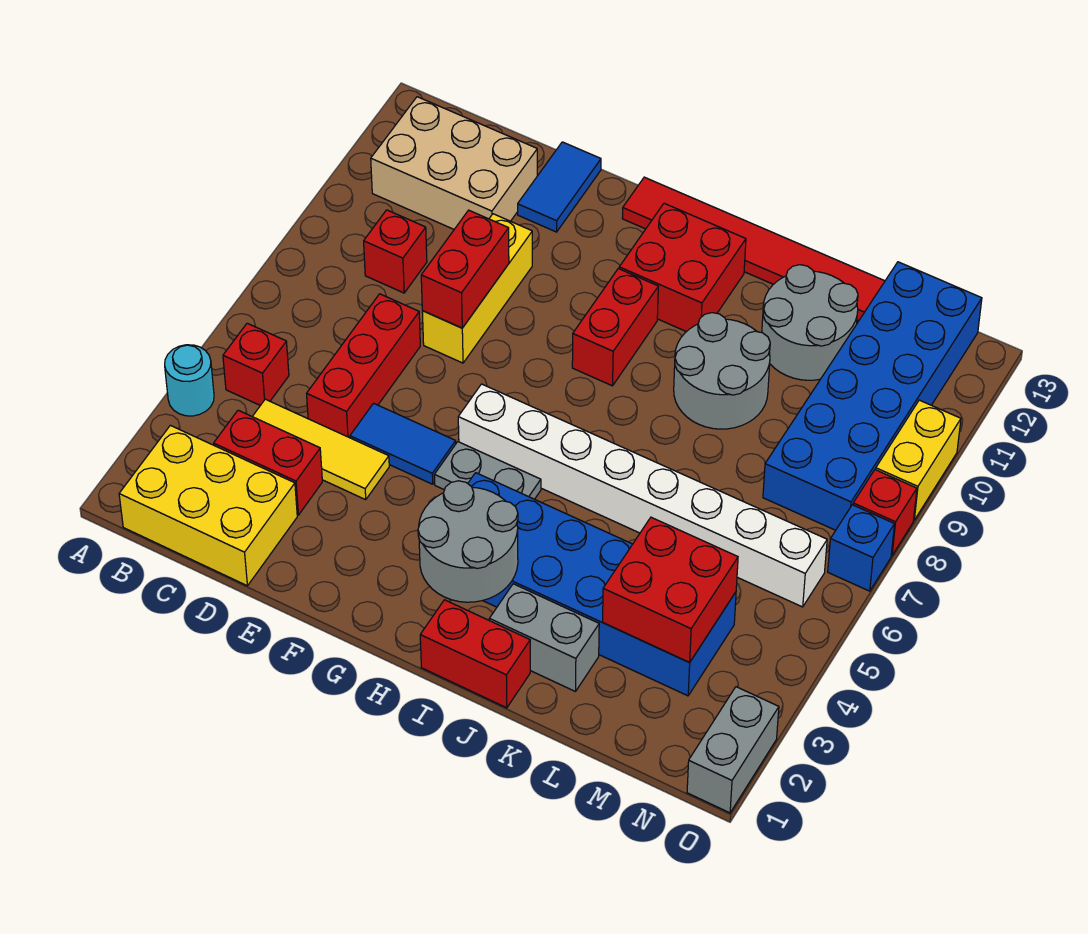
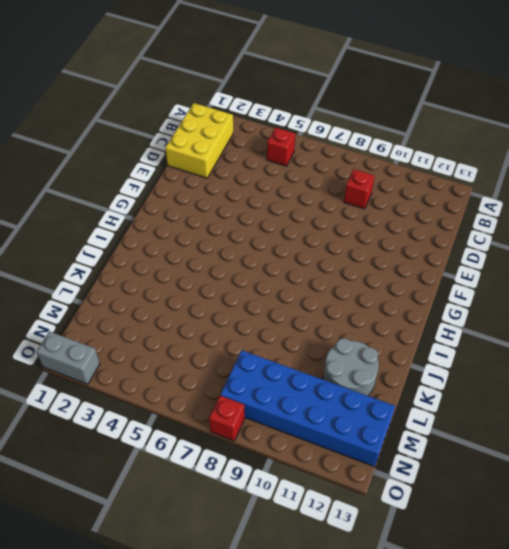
none -> cyan 1x1 round brick [165,345,214,416]
none -> tan 2x3 brick [371,97,537,229]
none -> red 1x2 brick [214,410,322,515]

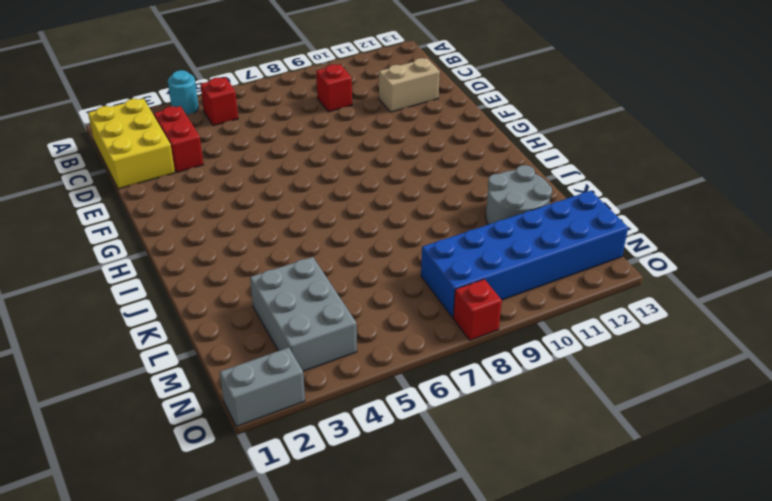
tan 1x2 brick [379,58,440,112] -> tan 2x3 brick [371,97,537,229]
grey 2x3 brick [250,257,357,371] -> blue 2x6 brick [468,473,736,696]
none -> yellow 1x3 tile [252,399,389,500]
none -> red 1x3 brick [307,294,420,438]
none -> blue 1x2 tile [350,403,456,484]

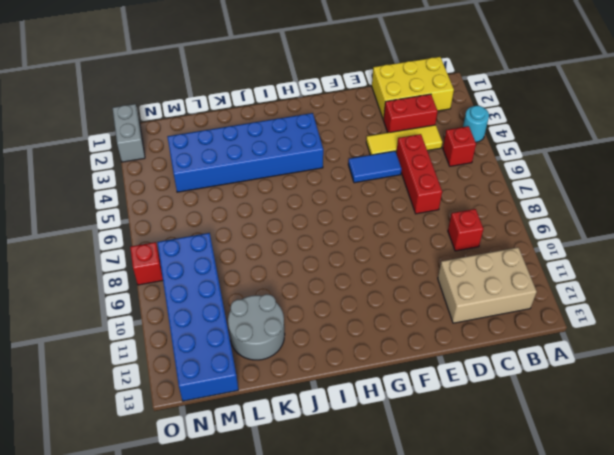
none -> yellow 1x3 brick [422,214,532,363]
none -> blue 1x2 tile [518,142,601,232]
none -> grey 1x2 plate [434,442,541,499]

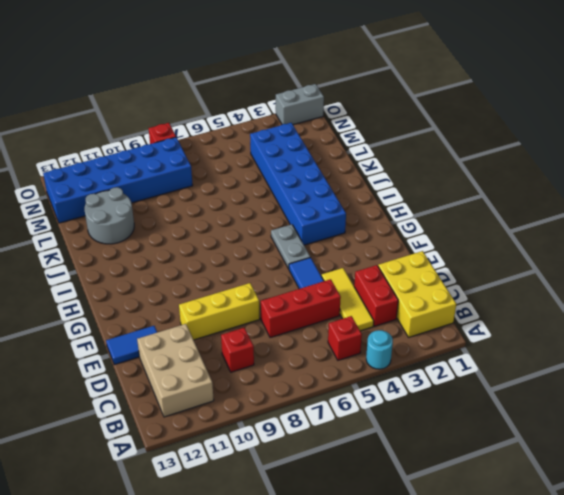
none -> white 1x8 brick [458,384,827,607]
none -> red 1x6 tile [622,177,885,321]
none -> red 1x2 brick [572,269,658,386]

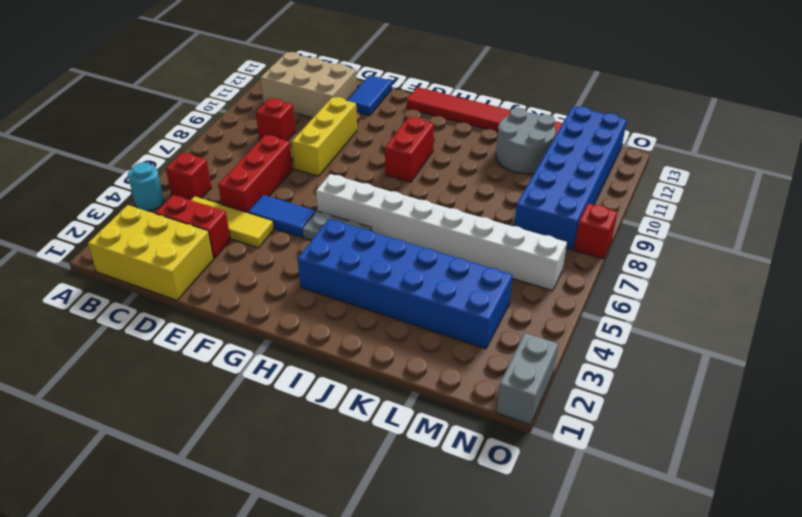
none -> red 2x2 brick [619,203,746,332]
none -> red 1x2 brick [420,600,530,708]
none -> grey 1x2 brick [489,584,599,692]

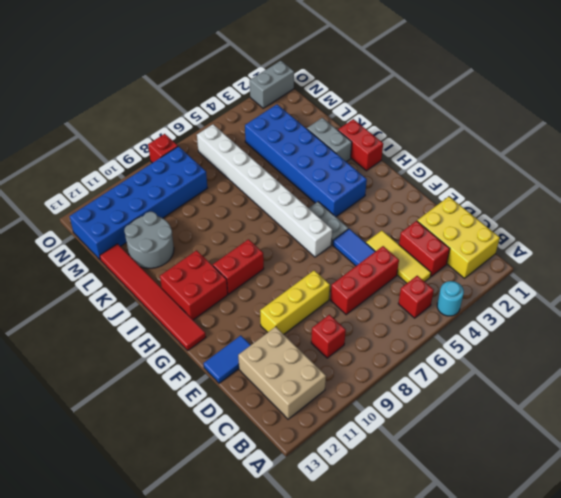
none -> grey 2x2 round brick [674,313,770,429]
none -> blue 1x1 brick [828,505,894,591]
none -> yellow 1x2 brick [876,400,961,520]

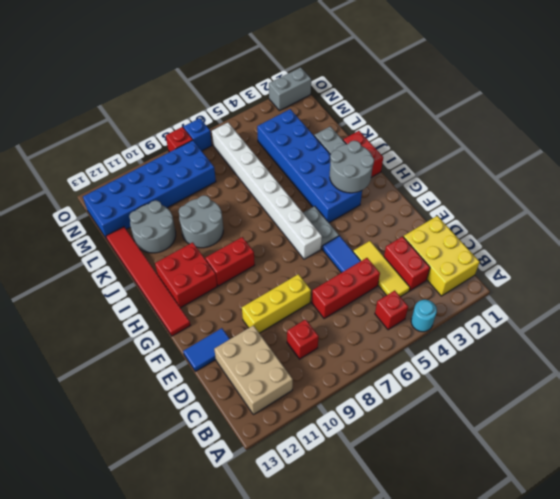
none -> yellow 1x2 brick [876,400,961,520]
none -> red 1x2 brick [421,210,509,328]
none -> red 2x2 brick [603,517,738,662]

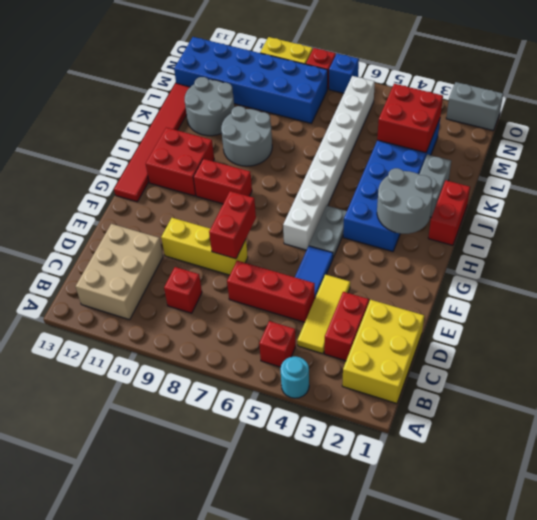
red 1x2 brick [209,191,256,259] -> red 1x2 brick turned to [421,210,509,328]
none -> blue 1x2 tile [518,142,601,232]

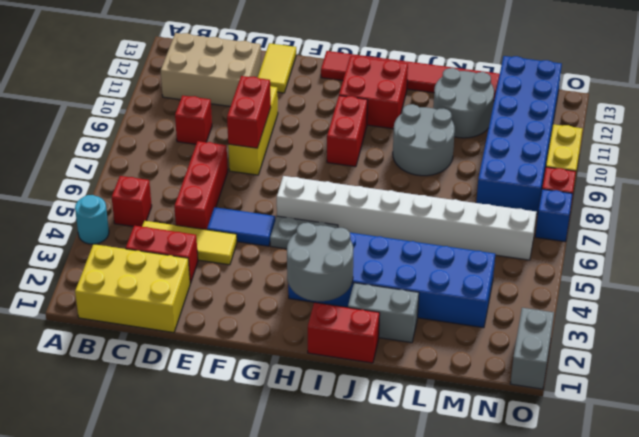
yellow 1x2 tile [258,43,296,93] -> blue 1x2 tile [518,142,601,232]
none -> red 2x2 brick [603,517,738,662]

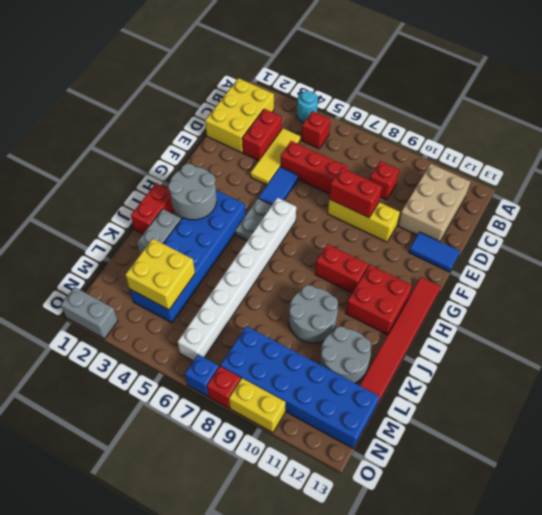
yellow 2x2 brick [125,239,195,310] -> red 2x2 brick [603,517,738,662]

